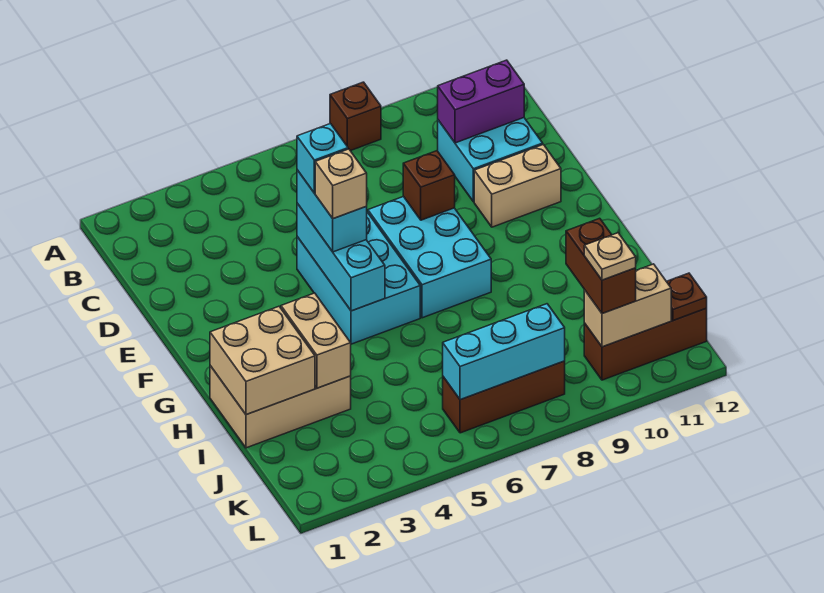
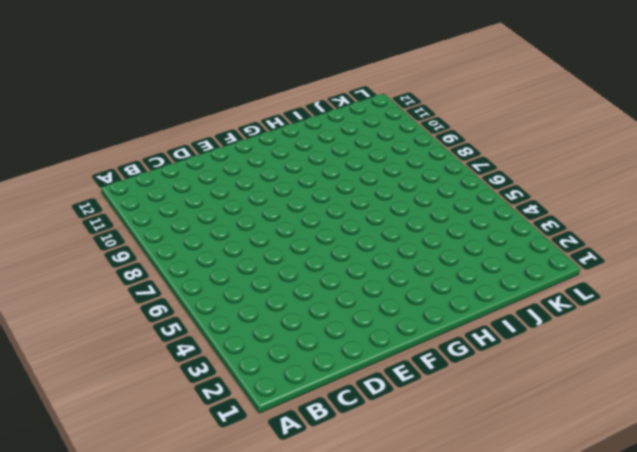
none -> brown 1x1 brick [330,82,381,151]
none -> cyan 2x2 brick [438,118,543,202]
none -> cyan 2x3 brick [297,212,420,344]

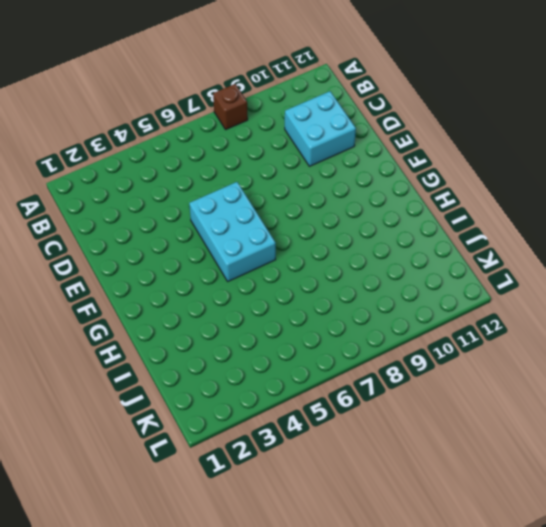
none -> cyan 2x3 brick [368,197,491,318]
none -> tan 1x2 brick [474,145,561,227]
none -> tan 2x3 brick [210,366,351,448]

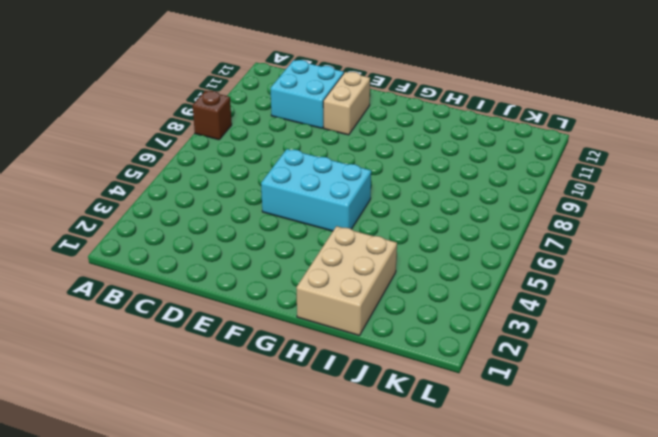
none -> cyan 2x3 brick [368,197,491,318]
none -> brown 1x3 brick [443,361,565,433]
none -> brown 1x3 brick [584,308,707,380]

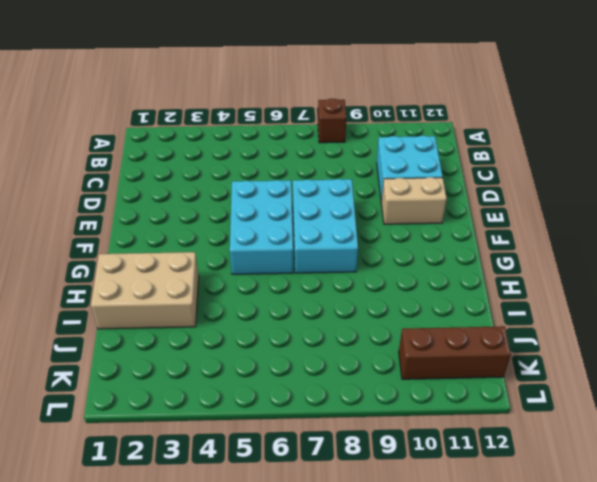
none -> brown 1x3 brick [443,361,565,433]
none -> purple 1x2 brick [438,60,524,143]
none -> cyan 1x3 brick [297,203,385,311]

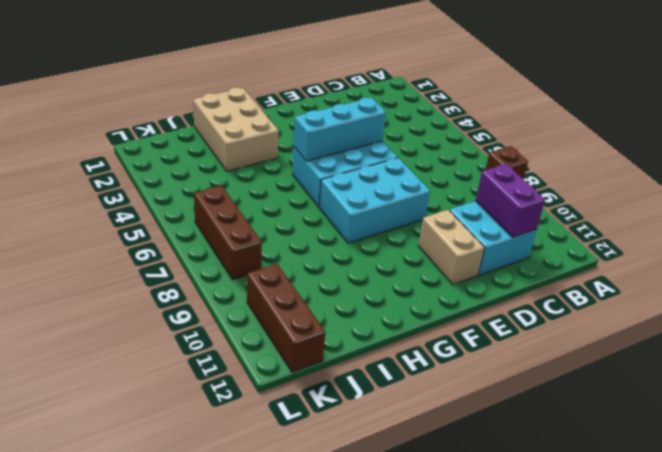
none -> brown 1x1 brick [403,151,455,220]
none -> tan 2x2 brick [210,306,315,415]
none -> tan 1x2 brick [281,293,351,388]

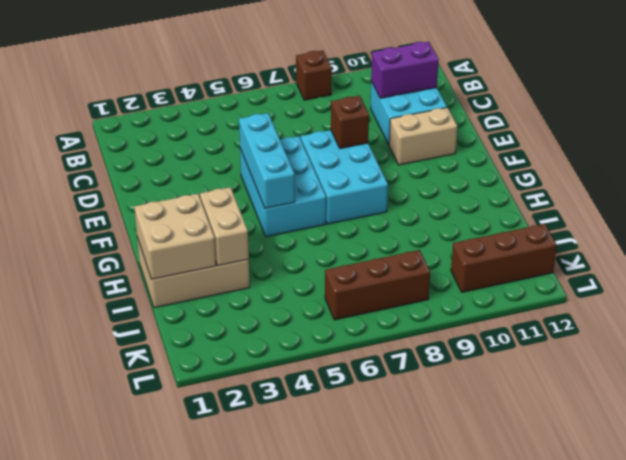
none -> cyan 1x3 brick [443,304,565,400]
none -> tan 1x2 brick [584,264,671,347]
none -> brown 1x1 plate [666,273,707,321]

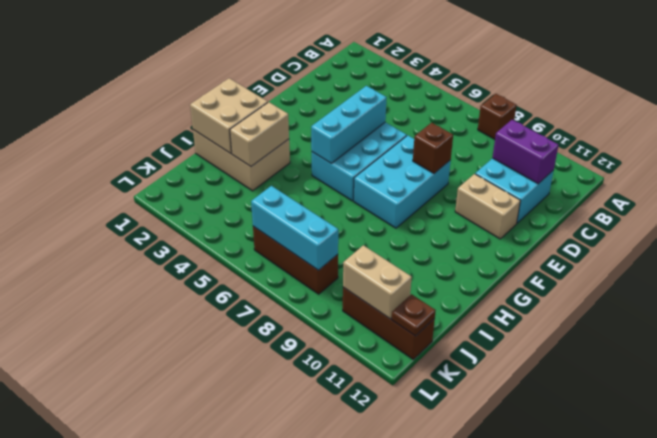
none -> cyan 1x2 brick [297,170,367,252]
none -> brown 1x2 brick [566,218,636,314]
none -> cyan 1x1 brick [297,124,348,193]

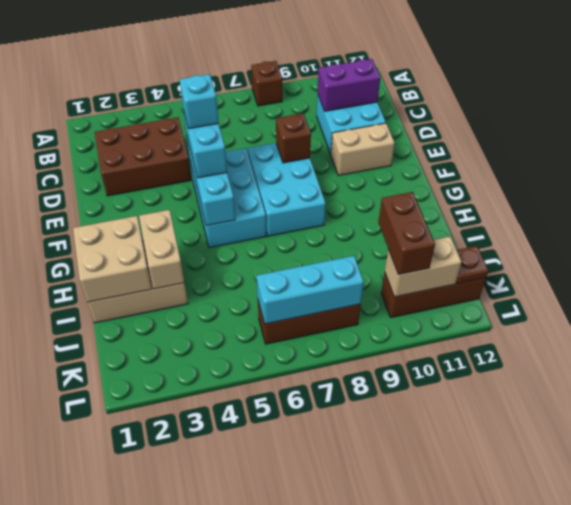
brown 2x3 brick [95,117,191,196] -> none
none -> tan 1x1 brick [315,149,367,219]
none -> tan 1x1 plate [584,233,636,280]

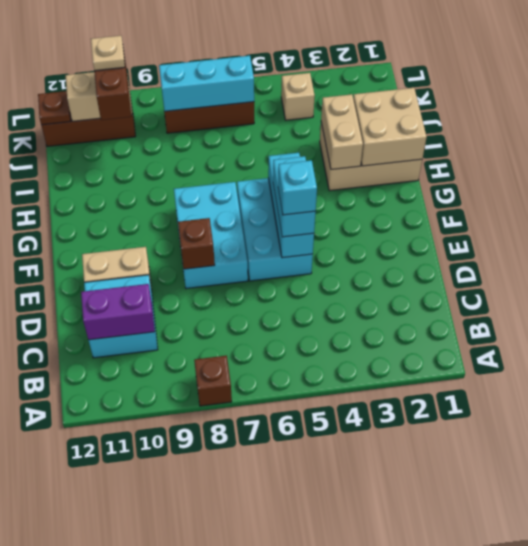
tan 1x1 brick [281,73,315,120] -> tan 1x1 brick moved to [315,149,367,219]

